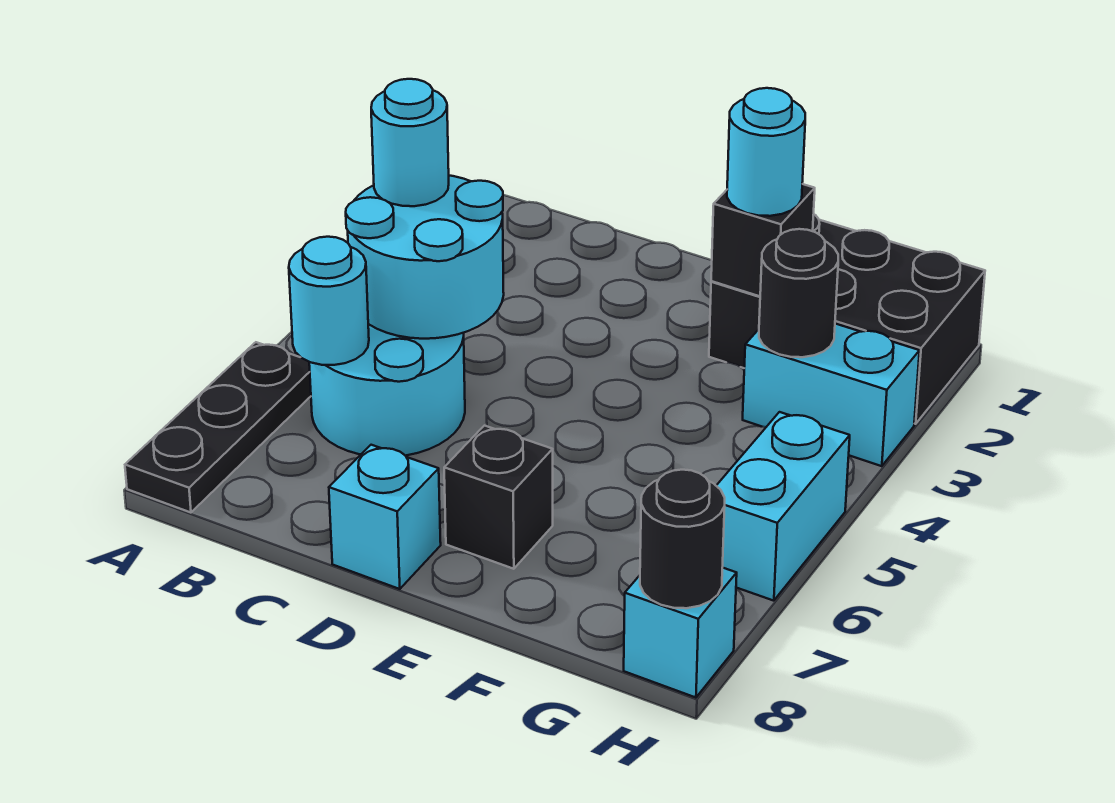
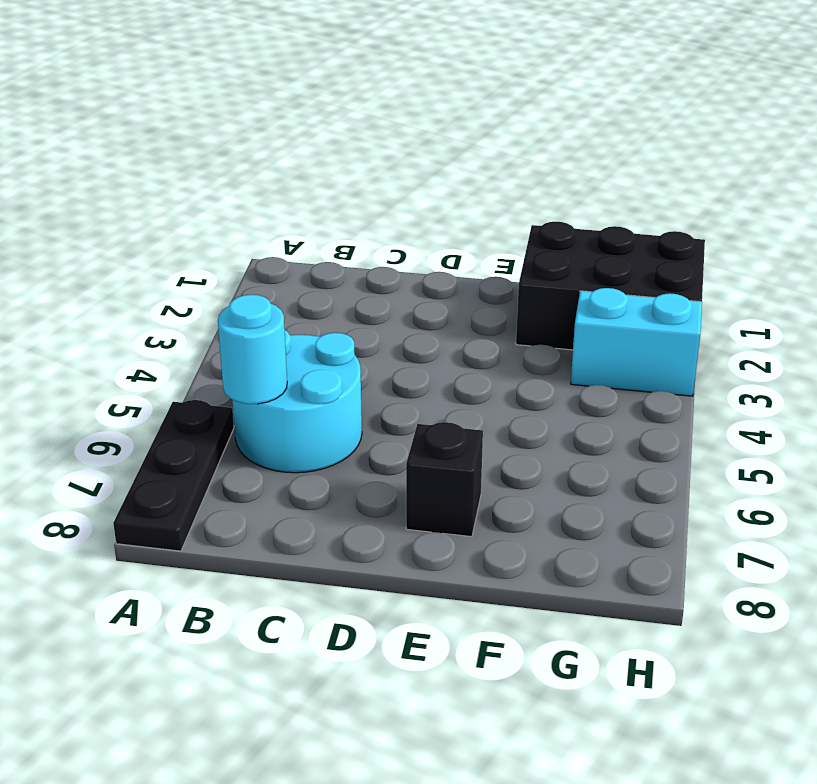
none -> cyan 1x1 brick [329,445,441,589]
none -> cyan 1x2 brick [716,412,850,601]
none -> cyan 1x1 brick [624,568,737,698]

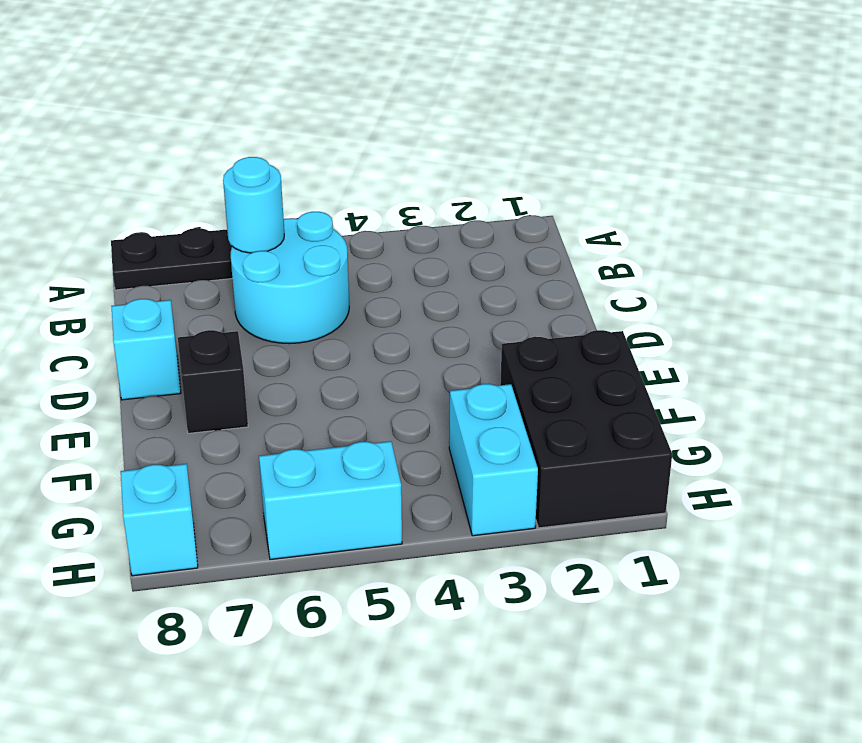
none -> cyan 2x2 round brick [346,175,504,339]
none -> black 1x1 brick [711,184,815,296]
none -> black 1x1 round brick [759,229,838,357]

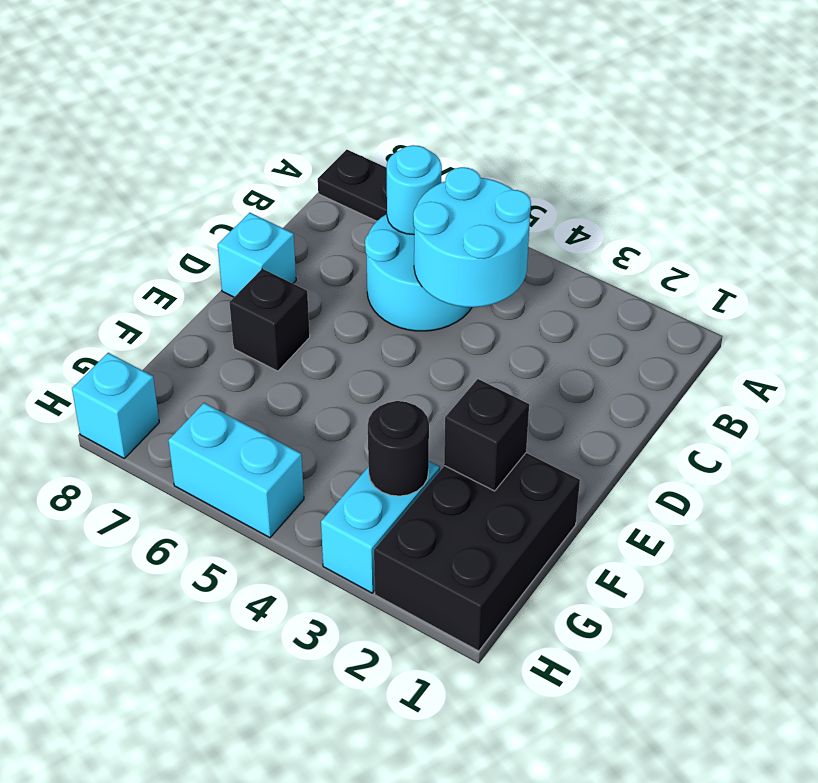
none -> black 1x1 round brick [640,470,725,608]
none -> cyan 1x1 round brick [371,79,449,206]
none -> cyan 1x1 round brick [727,88,805,216]

